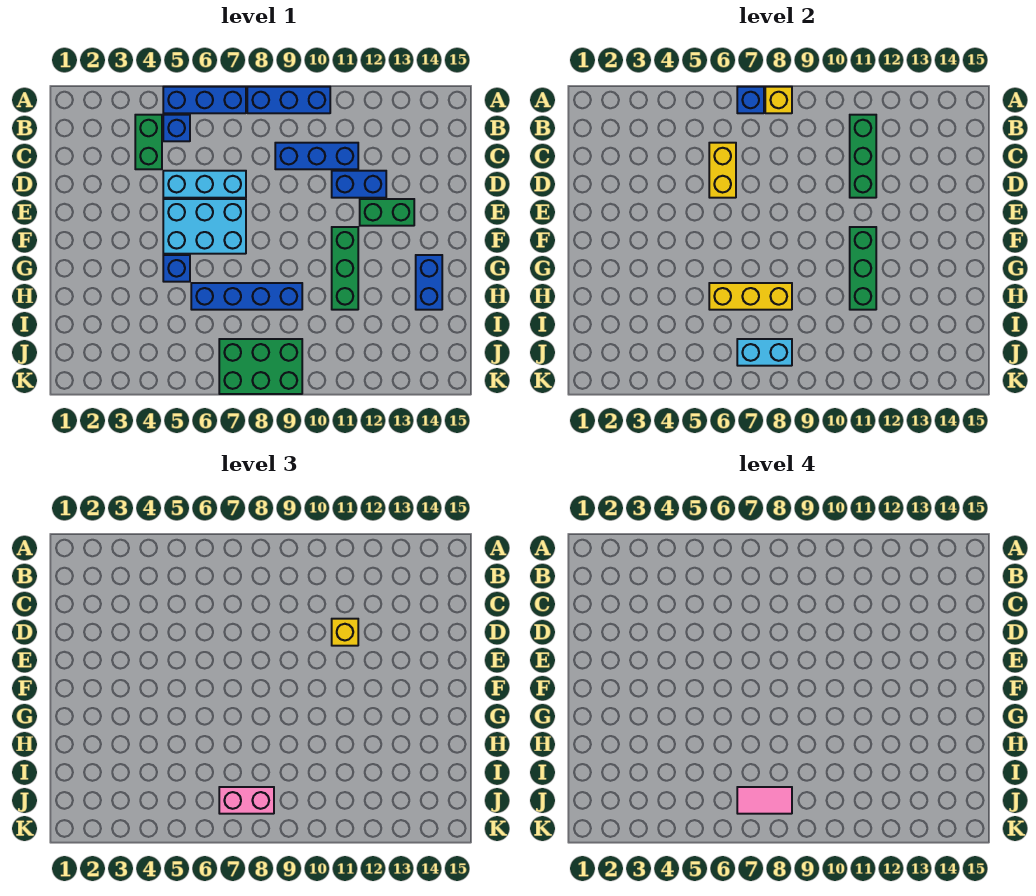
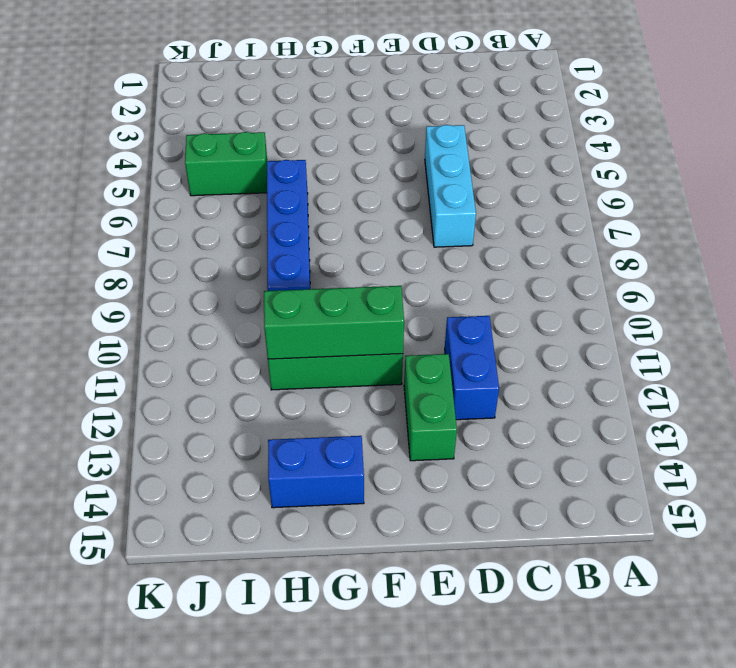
green 1x2 brick [185,132,267,196] -> green 1x2 brick moved to [135,115,162,169]
none -> blue 1x3 brick [163,87,246,113]
none -> blue 1x3 brick [247,87,330,113]
none -> blue 1x1 brick [163,115,190,141]

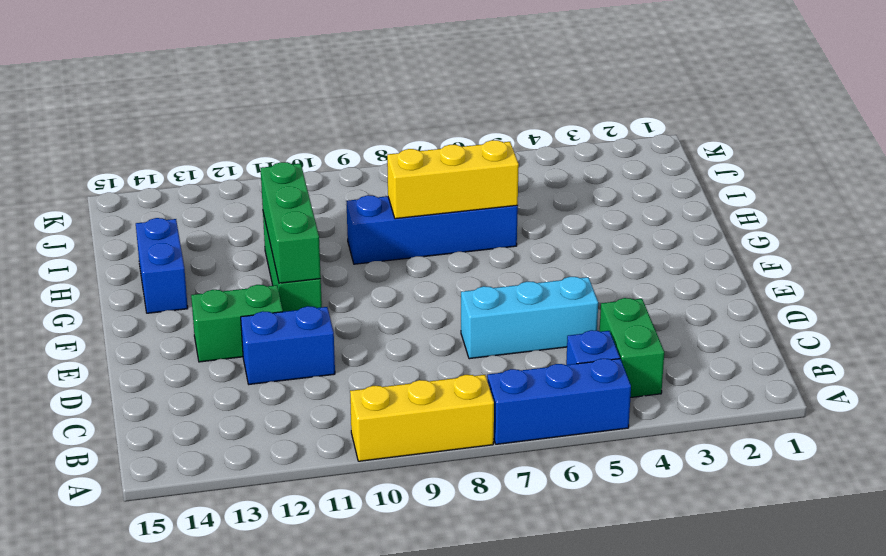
yellow 1x3 brick [350,375,494,461] -> blue 1x3 brick [247,87,330,113]
none -> blue 1x3 brick [275,143,358,169]
none -> cyan 2x3 brick [163,199,246,254]
none -> blue 1x1 brick [163,255,190,282]

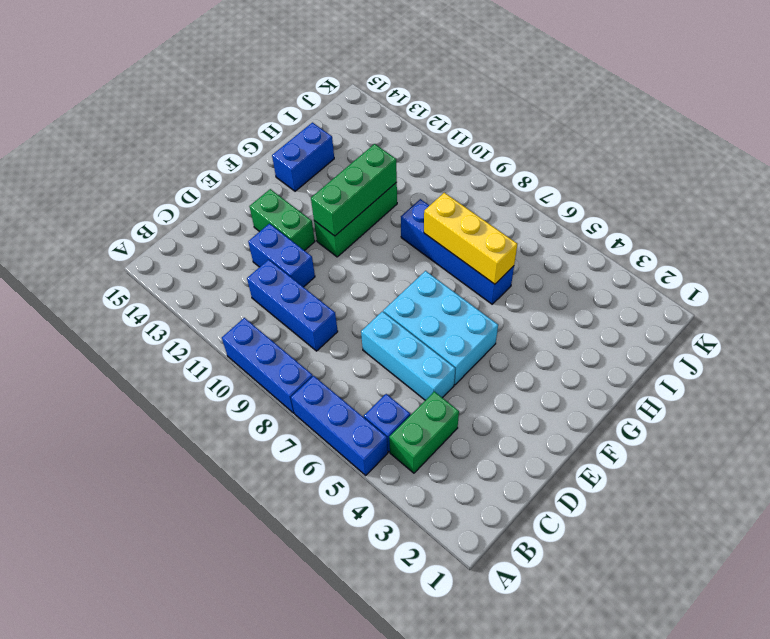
none -> blue 1x1 brick [163,255,190,282]
none -> green 2x3 brick [219,339,302,394]
none -> blue 1x1 brick [737,87,764,113]

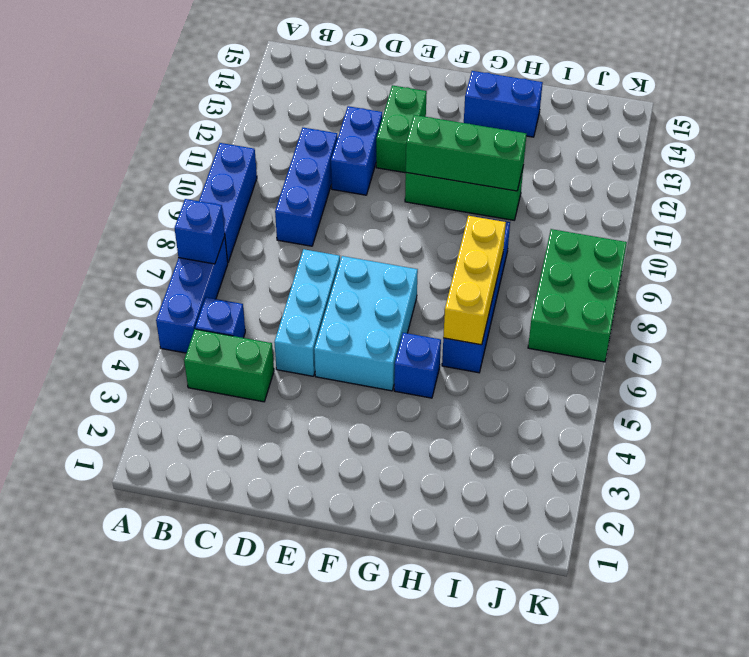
none -> yellow 1x1 brick [765,87,792,113]
none -> green 1x3 brick [850,115,876,198]
none -> yellow 1x2 brick [709,143,736,198]

